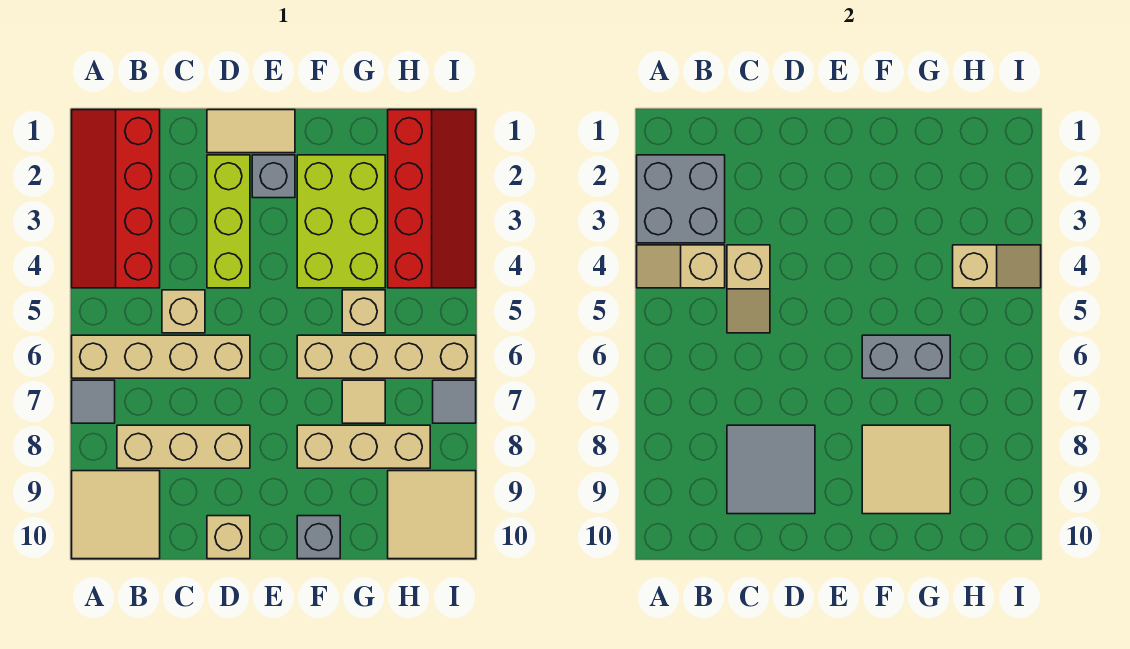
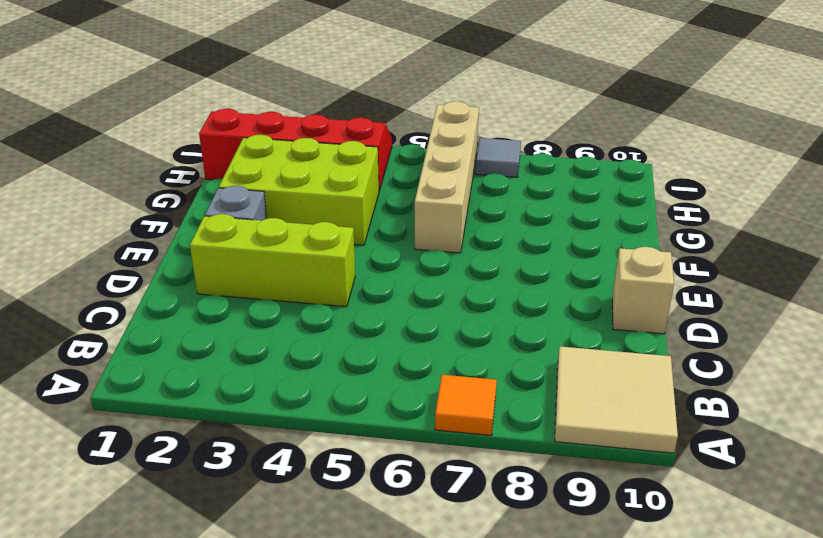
orange 1x1 tile [435,375,497,435] -> grey 1x1 tile [72,380,115,423]
none -> red 2x4 slope [72,110,160,288]
none -> tan 1x4 brick [72,335,250,378]
none -> tan 1x3 brick [117,425,250,468]

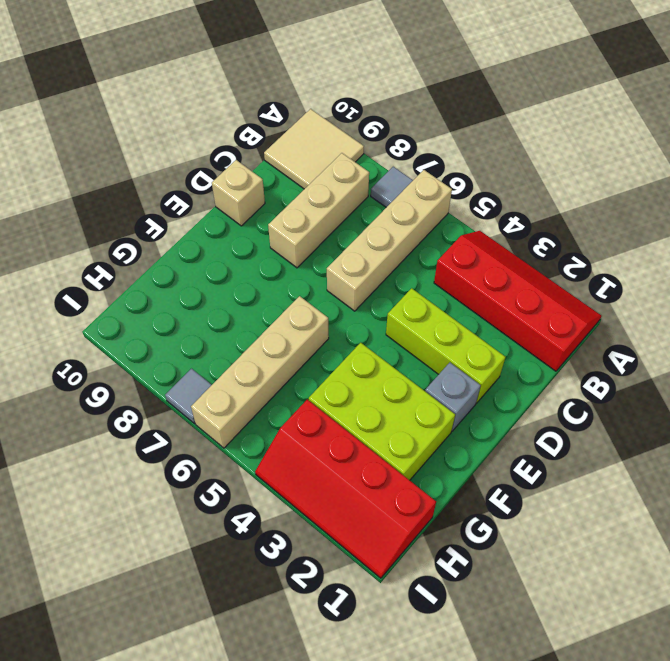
none -> tan 1x1 brick [162,290,205,333]
none -> tan 1x2 tile [207,110,295,153]
none -> tan 1x3 brick [297,425,430,468]

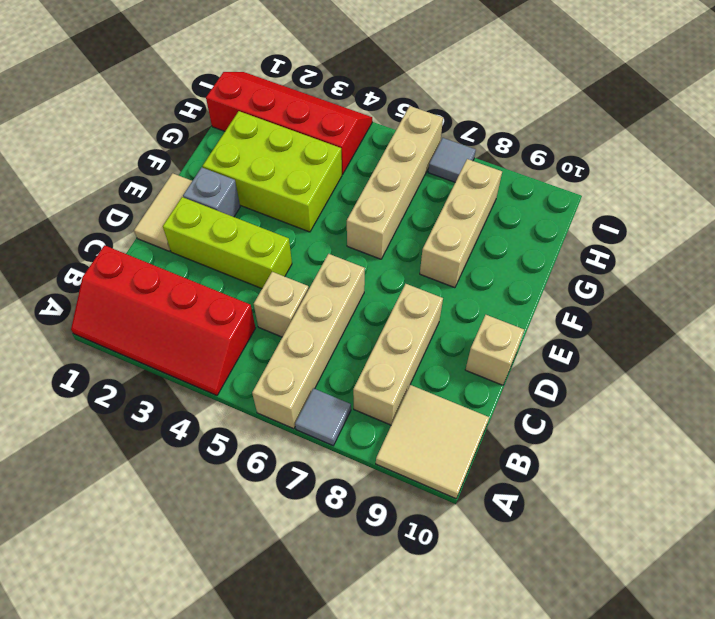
none -> grey 1x1 brick [297,516,340,559]
none -> tan 1x1 brick [342,290,385,333]
none -> tan 1x1 tile [342,380,385,423]

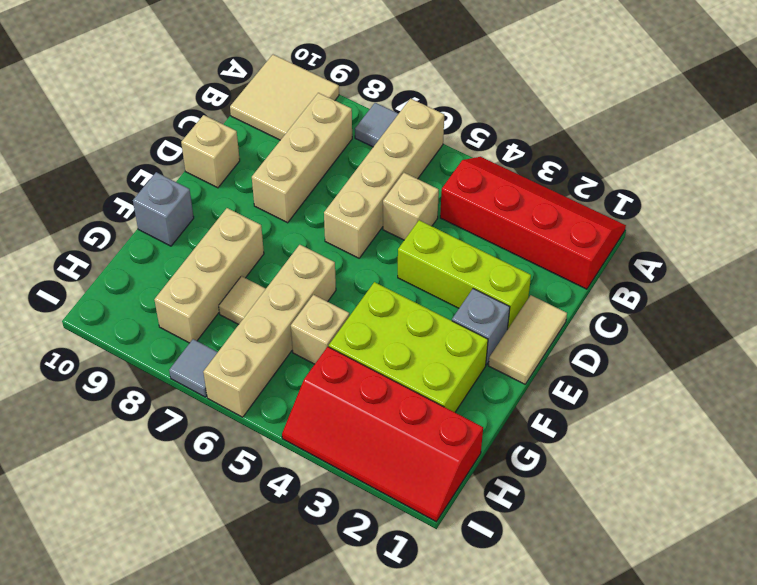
none -> tan 2x2 tile [388,471,476,559]
none -> grey 2x2 brick [637,155,725,243]
none -> tan 1x2 slope [637,245,725,288]

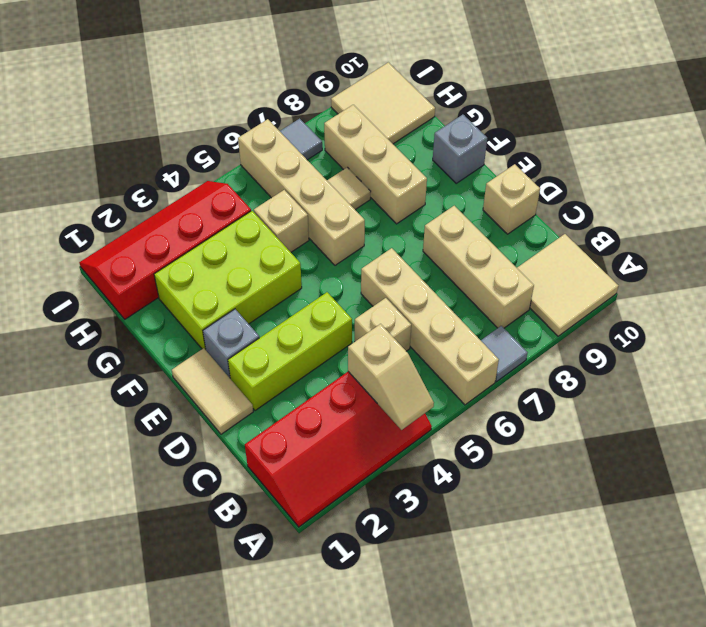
none -> grey 2x2 brick [637,155,725,243]
none -> tan 1x2 slope [727,245,770,333]
none -> grey 2x2 tile [727,425,815,514]

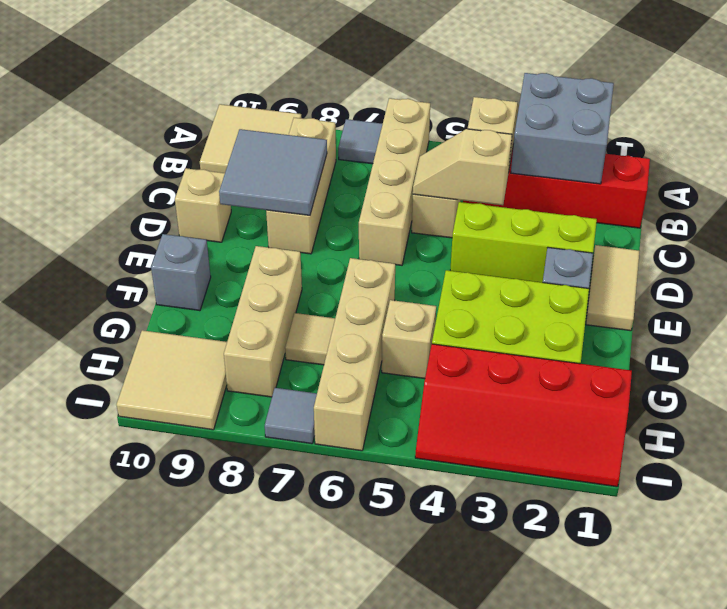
none -> grey 1x2 brick [862,335,950,378]
none -> tan 2x2 tile [862,425,950,514]
none -> tan 1x2 slope [953,245,1041,288]

